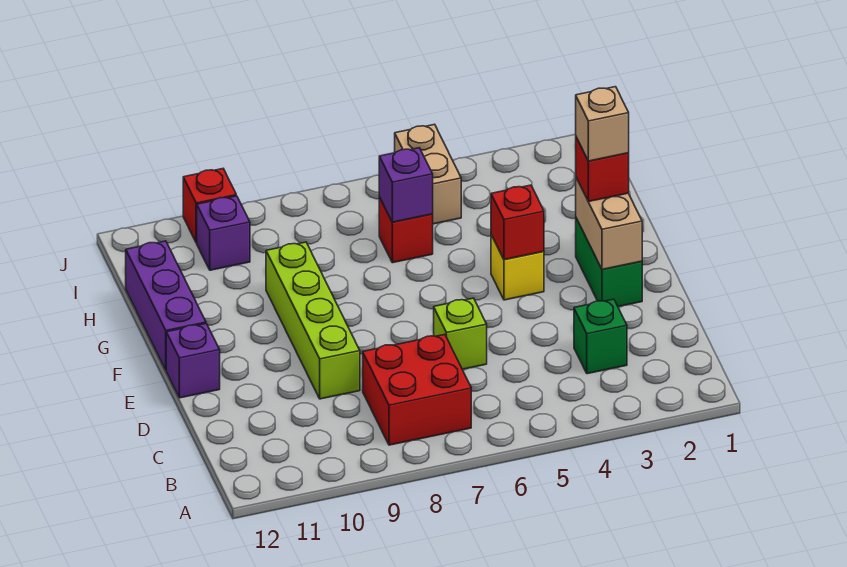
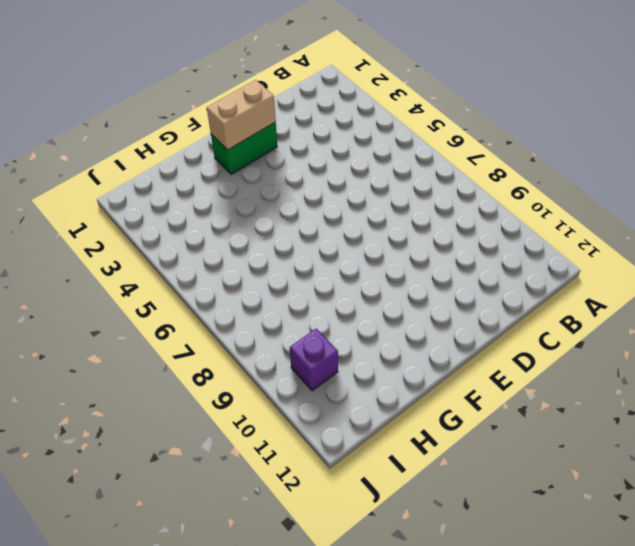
none -> red 2x2 brick [363,334,471,445]
none -> green 1x1 brick [574,299,627,374]
none -> lime 1x1 brick [434,298,487,369]

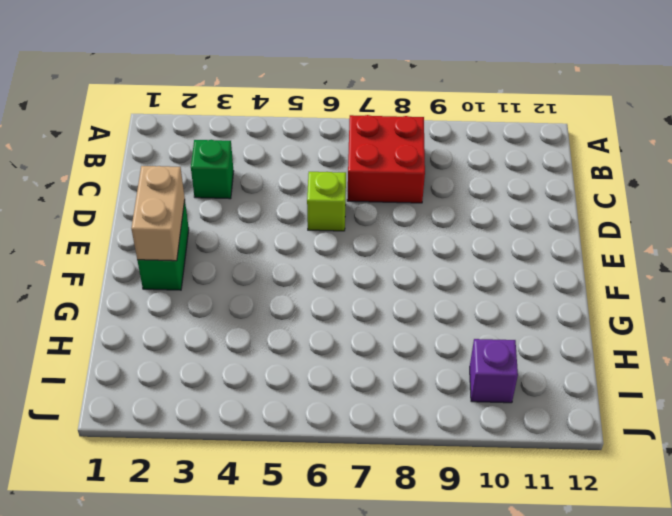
none -> lime 1x4 brick [266,242,360,399]
none -> purple 1x1 brick [166,324,220,398]
none -> yellow 1x1 brick [491,235,544,300]

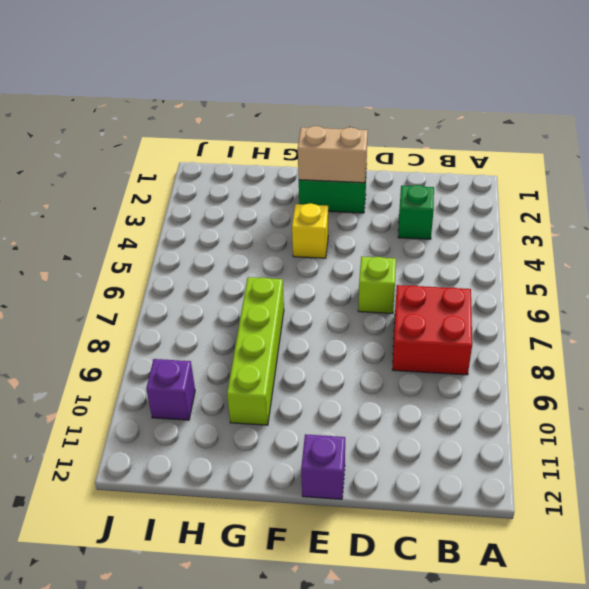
lime 1x4 brick [227,277,284,425] -> lime 1x4 brick turned to [266,242,360,399]
none -> purple 1x3 brick [126,241,206,370]
none -> red 1x1 brick [379,197,433,263]
none -> tan 1x2 brick [395,124,461,224]

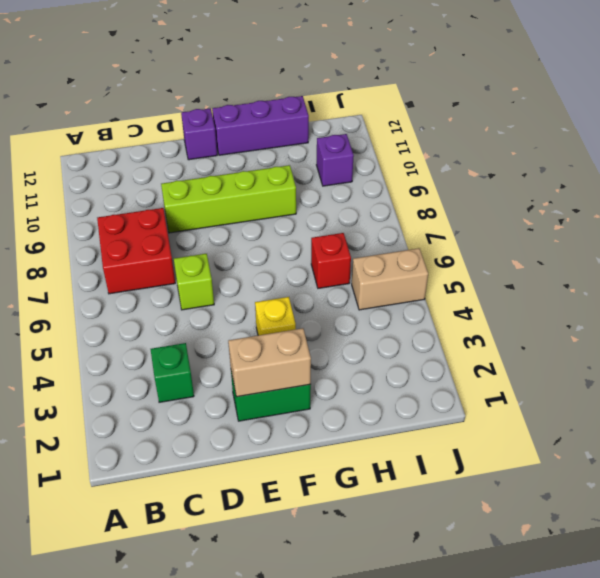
none -> red 1x1 brick [183,169,236,243]
none -> red 1x1 brick [491,185,544,260]
none -> purple 1x1 brick [379,148,433,222]

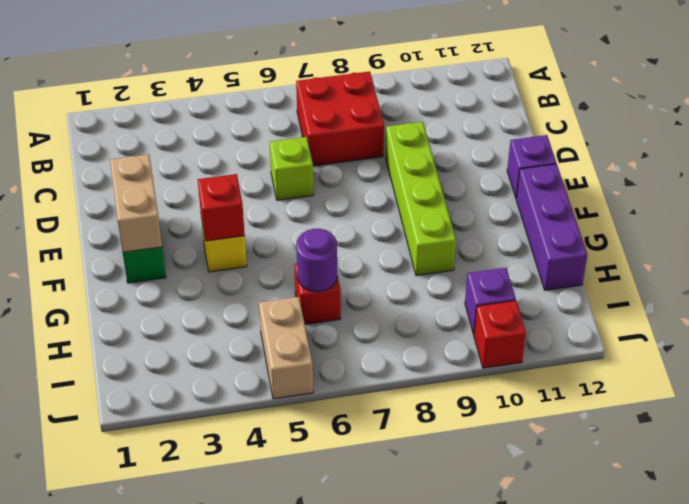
purple 1x1 round brick [296,229,337,292] -> purple 1x1 brick [379,148,433,222]
none -> green 1x1 brick [574,299,627,374]
none -> red 1x1 brick [576,137,629,202]
none -> tan 1x1 brick [576,87,629,161]

